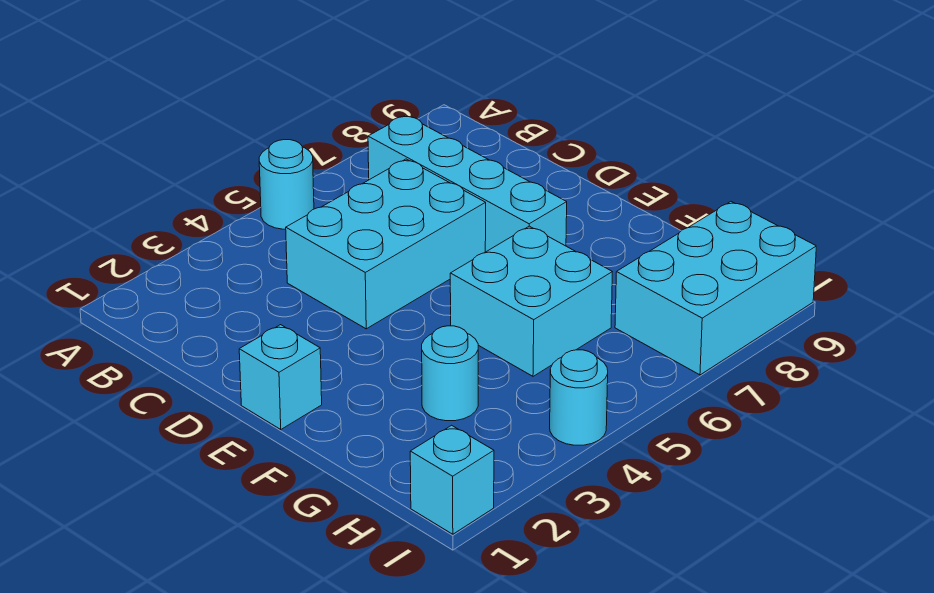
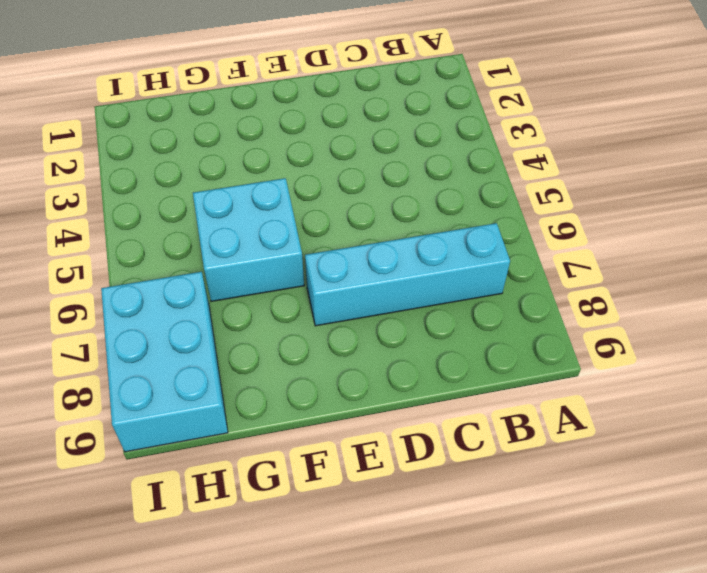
none -> cyan 1x1 round brick [259,140,314,229]
none -> cyan 2x3 brick [286,159,486,329]

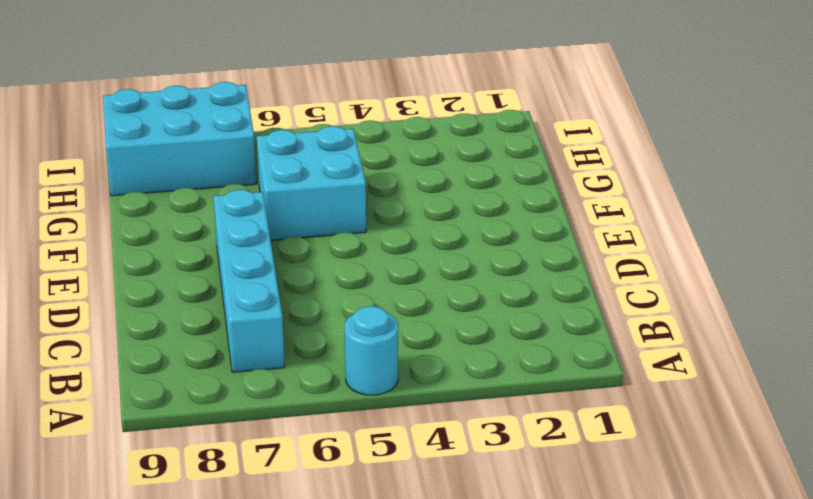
none -> cyan 2x3 brick [286,159,486,329]
none -> cyan 1x1 brick [239,325,322,429]

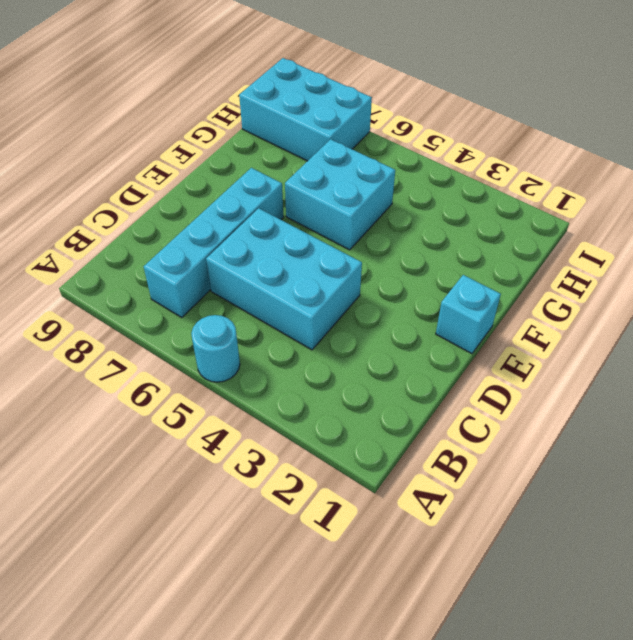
none -> cyan 1x1 round brick [422,326,478,421]
none -> cyan 1x1 brick [410,425,494,534]

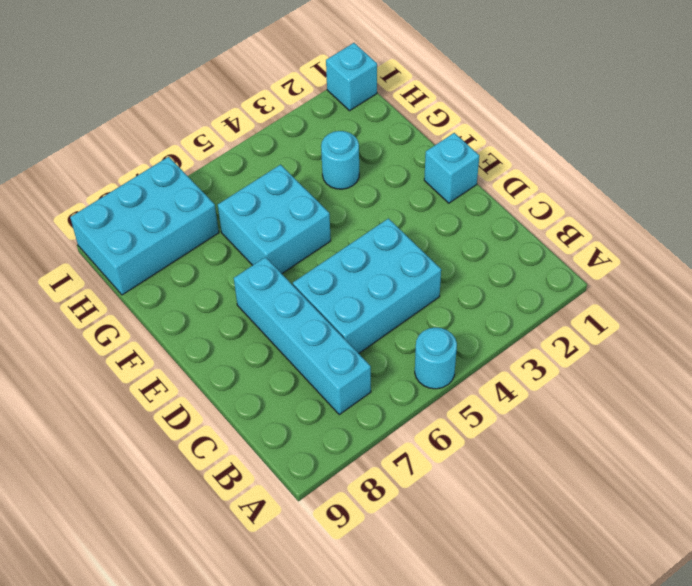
none -> cyan 1x1 round brick [550,350,608,445]

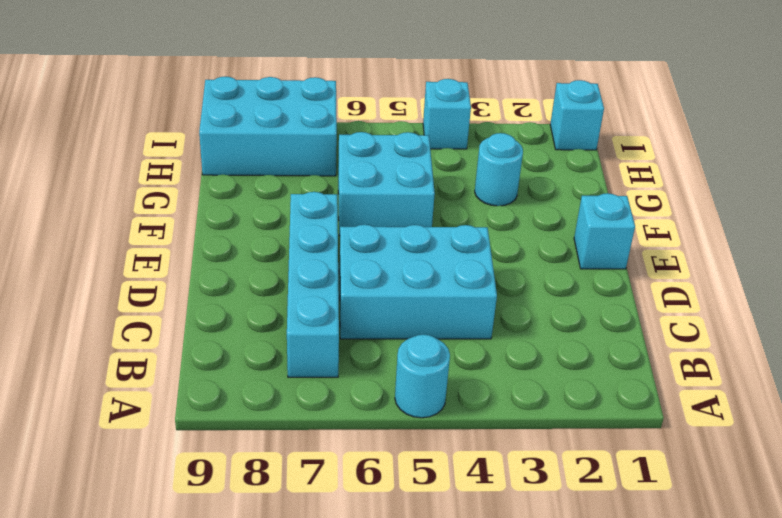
cyan 1x1 brick [423,79,471,149] -> cyan 1x1 round brick [550,350,608,445]

